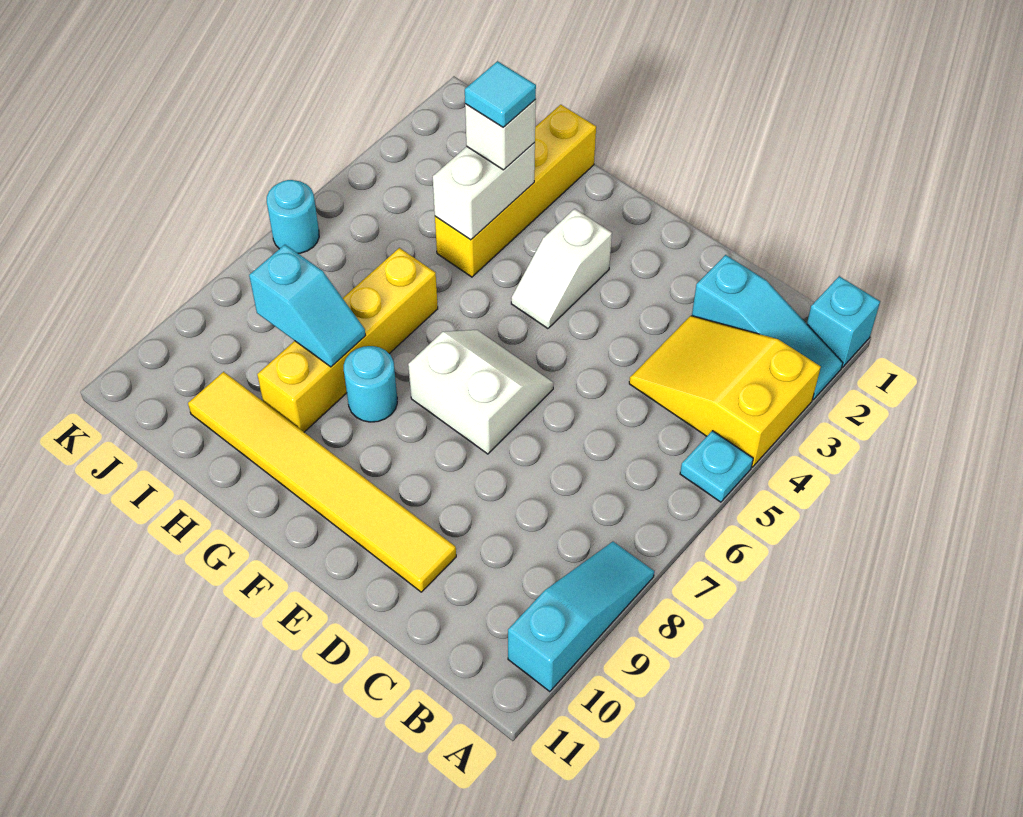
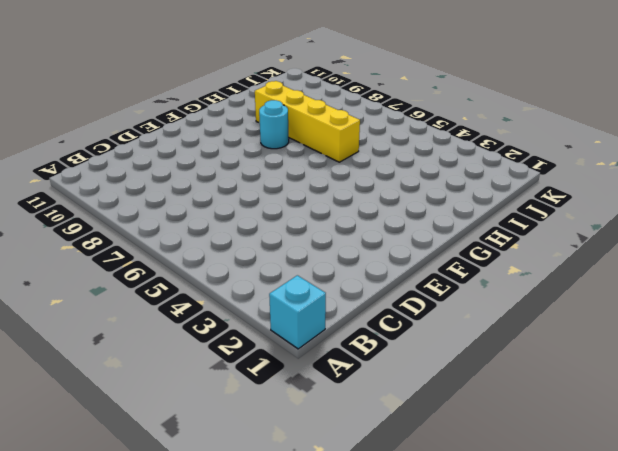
none -> cyan 1x3 slope [692,255,843,400]
none -> yellow 2x3 slope [629,316,821,467]
none -> cyan 1x1 plate [680,431,753,502]

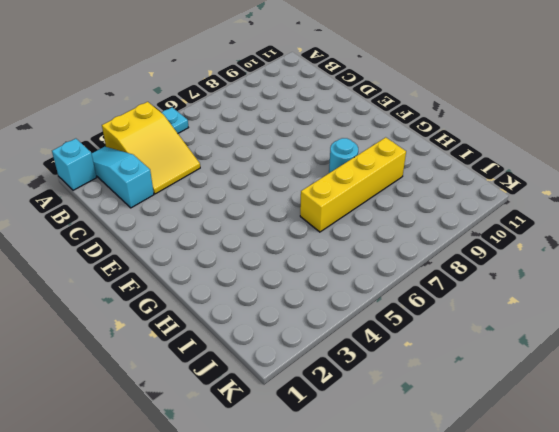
none -> cyan 1x3 slope [508,542,654,692]
none -> yellow 1x6 tile [188,372,456,592]
none -> white 2x2 slope [408,330,554,454]

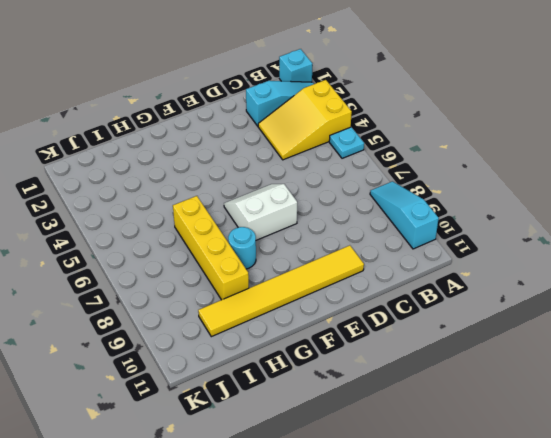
none -> white 1x2 slope [511,209,612,329]
none -> yellow 1x4 brick [435,105,596,277]
none -> cyan 1x1 round brick [267,180,319,254]

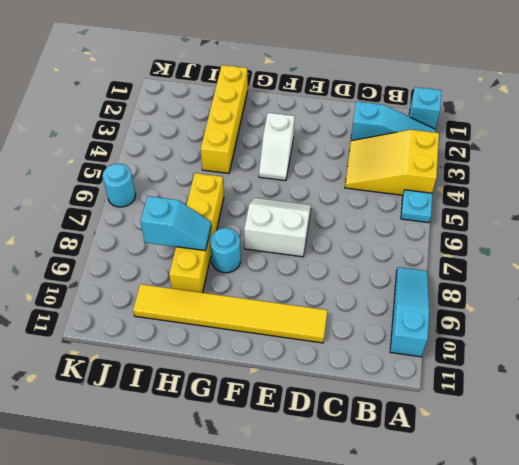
none -> white 1x2 brick [433,142,535,240]
none -> white 1x1 brick [465,100,536,170]
none -> cyan 1x1 tile [465,61,536,127]

